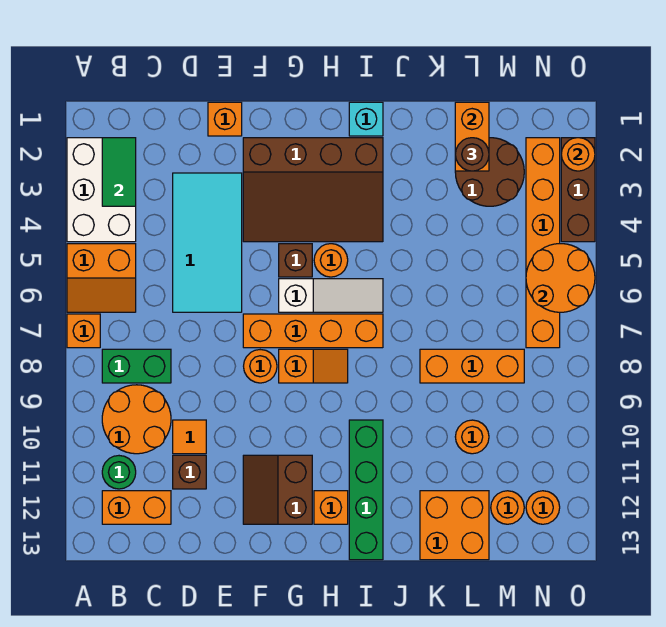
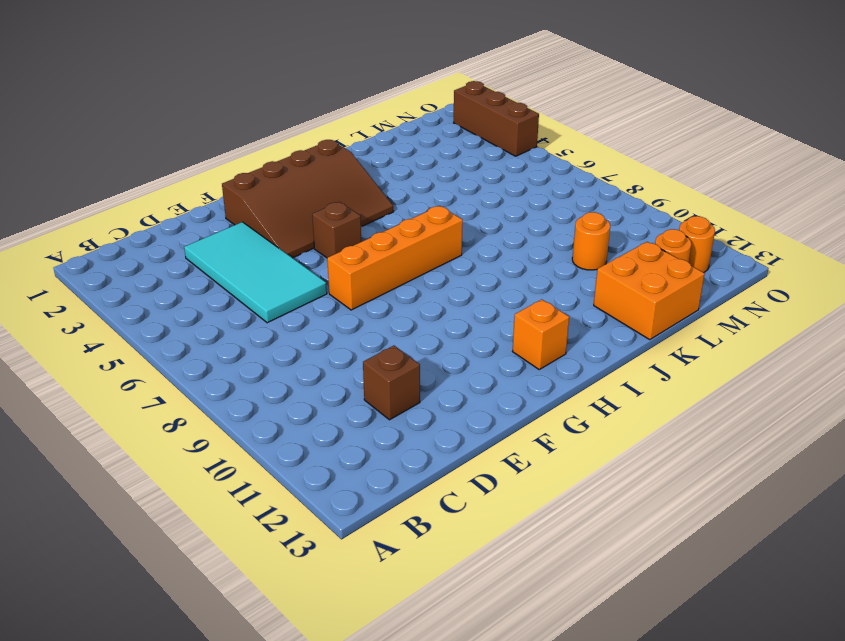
none -> white 2x3 brick [67,138,136,242]
none -> orange 2x2 slope [67,244,136,312]
none -> orange 1x1 brick [67,314,100,348]
none -> green 1x2 brick [102,349,171,383]

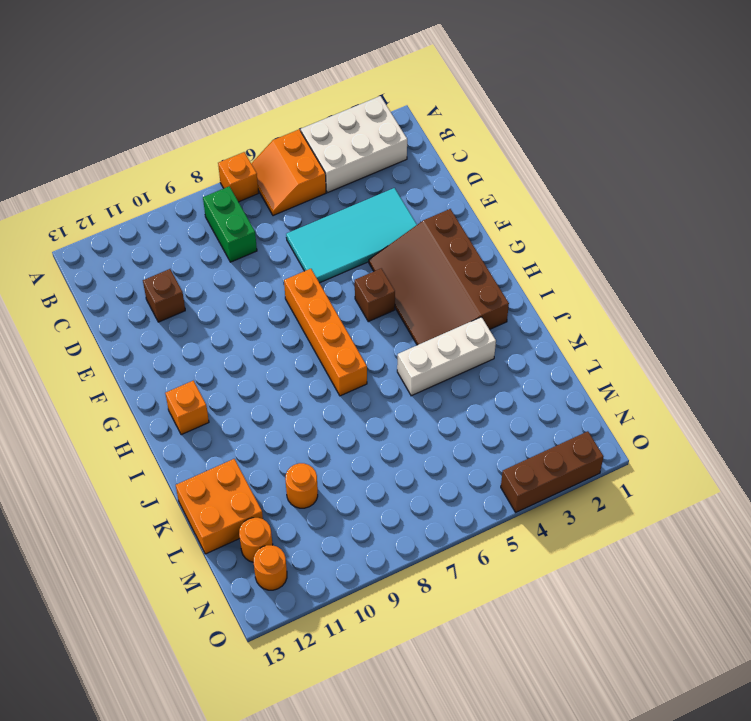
white 1x3 brick [397,317,496,396] -> none
none -> orange 2x2 round brick [102,385,171,454]
none -> green 1x1 round brick [102,456,136,489]
none -> orange 1x2 brick [102,491,171,524]
none -> orange 1x1 tile [173,420,206,454]

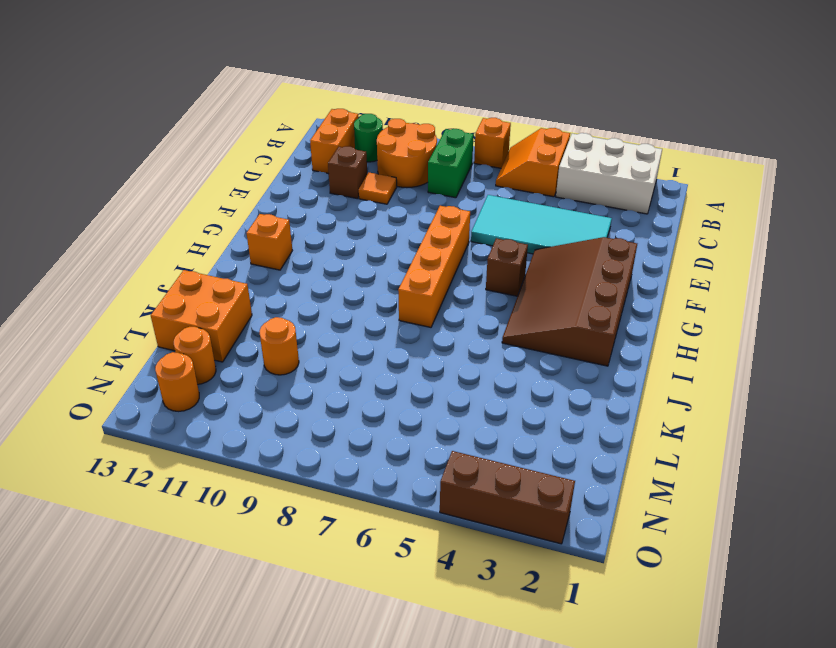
none -> orange 1x1 brick [208,102,242,136]
none -> orange 1x1 round brick [244,350,277,383]
none -> brown 2x2 slope [243,455,312,524]
none -> white 1x3 slope [279,279,383,312]

